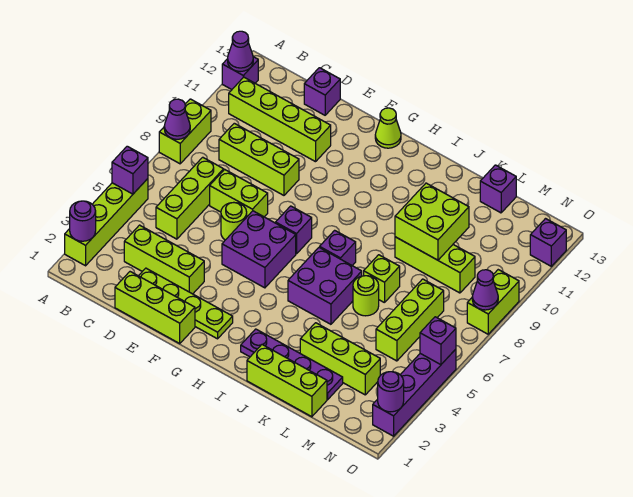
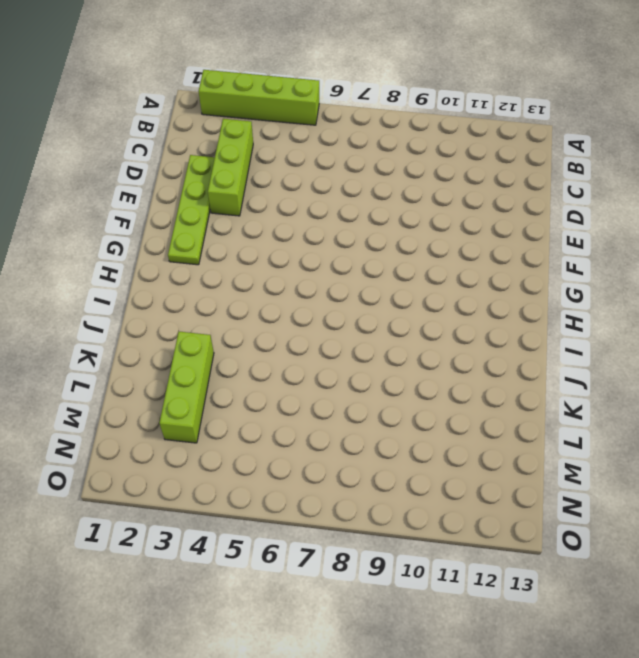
none -> lime 1x2 brick [159,99,211,164]
none -> purple 1x1 brick [222,57,258,90]
none -> lime 1x4 brick [229,77,331,162]
none -> lime 1x3 brick [156,157,224,239]

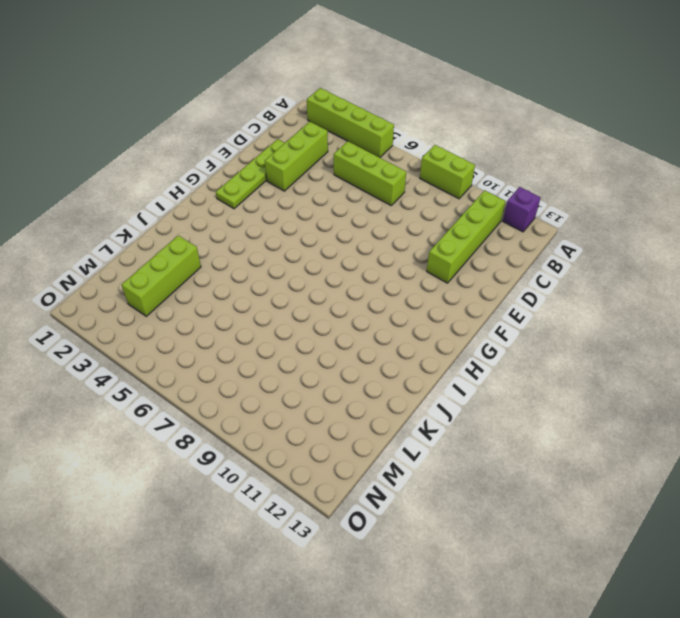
none -> lime 1x3 brick [219,123,299,195]
none -> lime 1x3 brick [115,272,195,343]
none -> lime 1x2 brick [210,169,268,217]
none -> purple 1x1 brick [304,68,340,115]

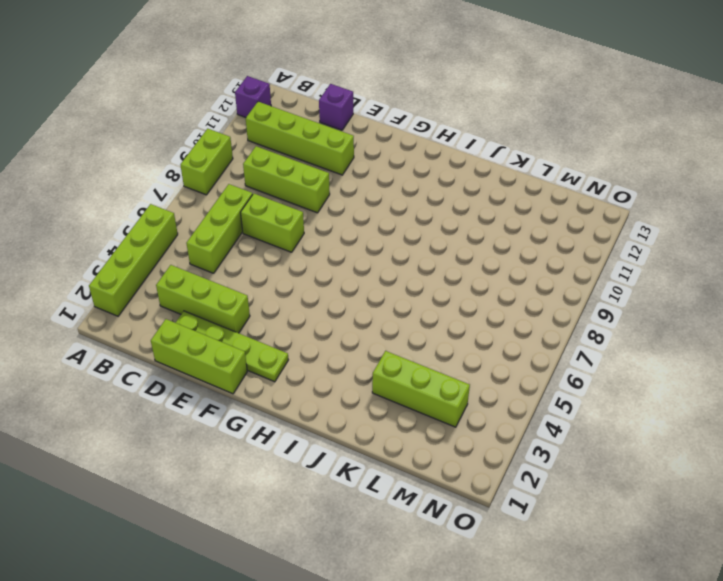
none -> lime 1x1 round brick [221,203,247,240]
none -> purple 2x2 brick [222,211,296,288]
none -> purple 1x1 brick [276,206,312,254]
none -> lime 1x1 cone [375,108,401,148]

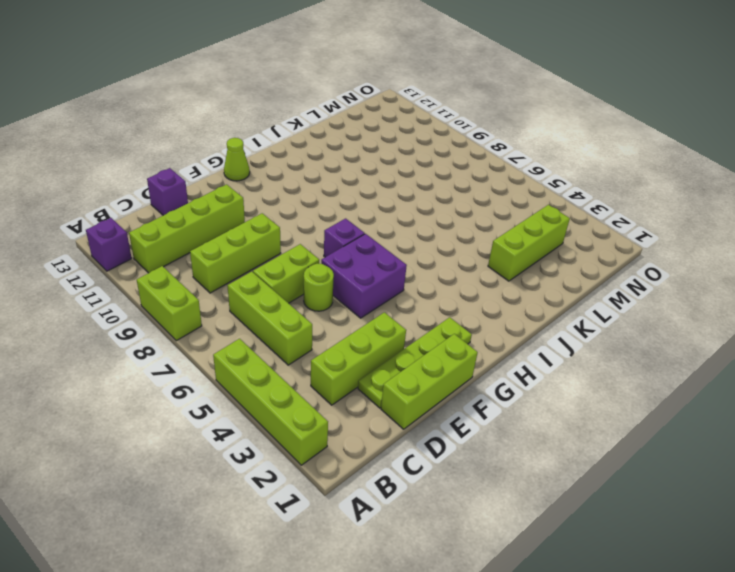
none -> purple 1x4 plate [241,329,343,400]
none -> purple 2x2 brick [288,247,362,324]
none -> purple 1x1 brick [320,230,356,266]
none -> lime 1x3 brick [247,345,327,417]

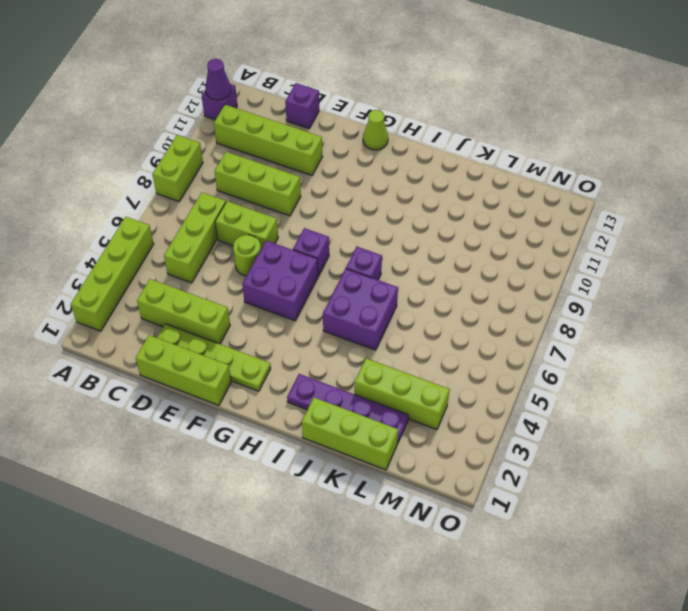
none -> lime 1x1 round brick [353,276,379,316]
none -> lime 1x1 brick [364,255,400,303]
none -> lime 1x3 brick [395,237,475,293]
none -> purple 1x1 brick [480,165,516,213]

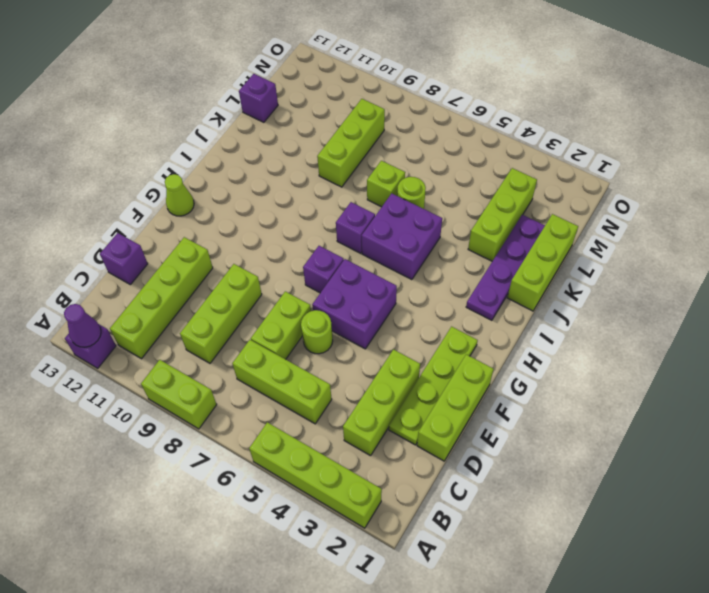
none -> lime 1x3 brick [376,279,444,361]
none -> purple 1x4 brick [373,349,456,436]
none -> lime 1x2 brick [467,270,519,334]
none -> purple 1x1 brick [530,219,566,266]

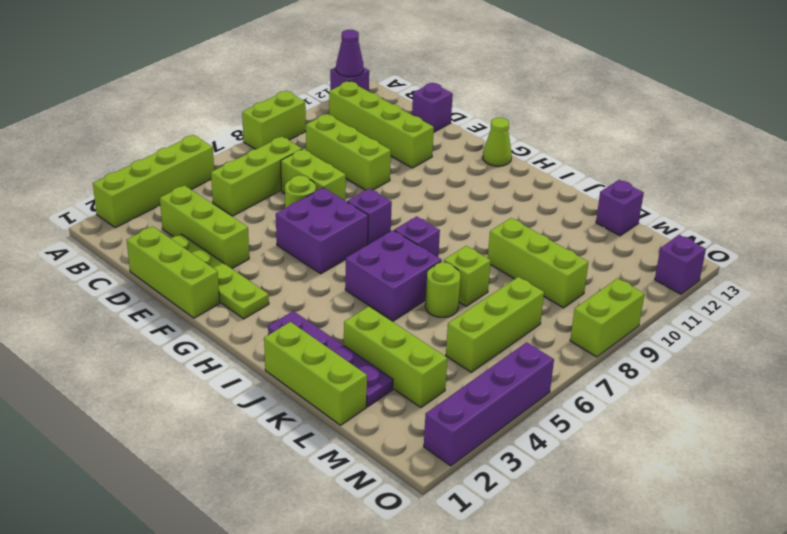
none -> purple 1x1 round brick [70,201,96,241]
none -> purple 1x1 brick [112,146,148,194]
none -> purple 1x1 cone [164,99,190,139]
none -> lime 2x2 brick [395,183,469,260]

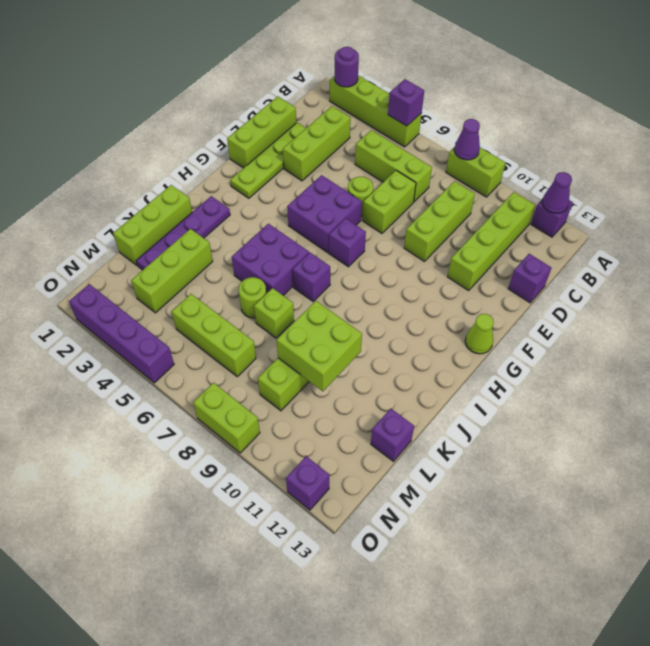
none -> purple 1x1 round brick [378,372,404,412]
none -> purple 1x1 brick [420,317,456,365]
none -> purple 1x1 cone [472,270,498,310]

